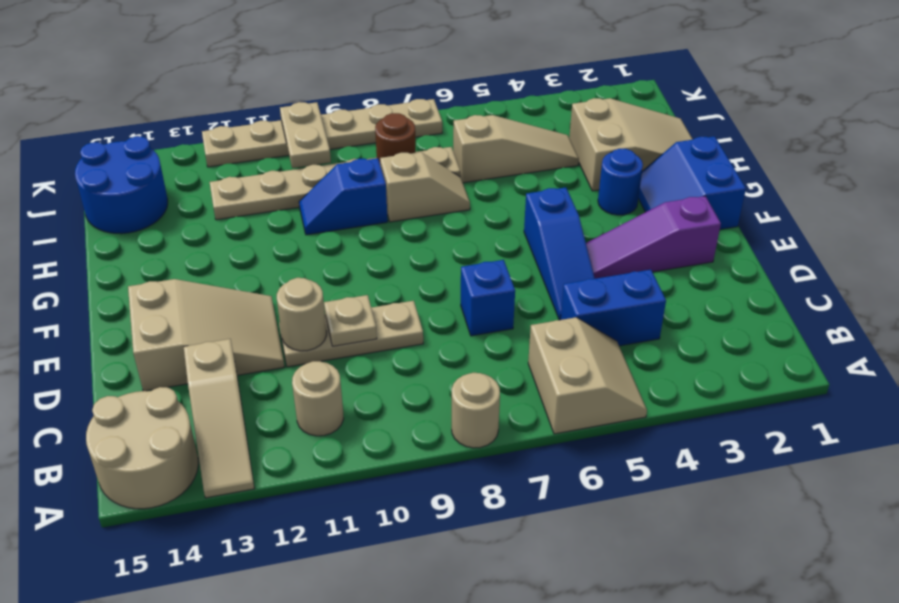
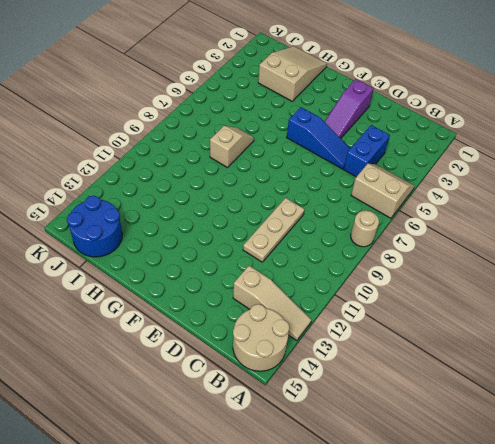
none -> tan 1x1 round brick [292,361,344,436]
none -> blue 1x1 brick [461,260,515,336]
none -> tan 2x3 slope [128,279,284,391]

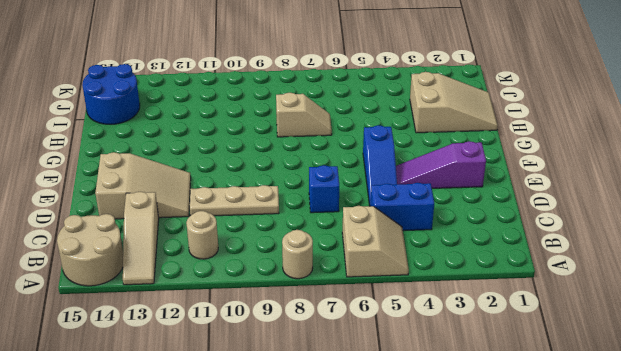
none -> blue 2x2 slope [638,136,746,229]
none -> blue 1x1 round brick [598,149,643,215]
none -> blue 1x2 slope [299,158,388,235]

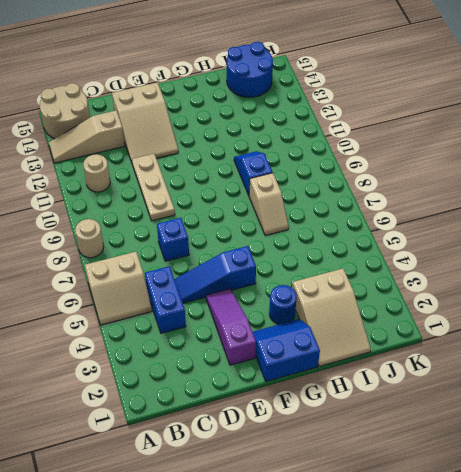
none -> tan 1x3 slope [453,115,579,183]
none -> tan 1x6 plate [210,147,460,220]
none -> tan 1x6 plate [202,99,442,167]

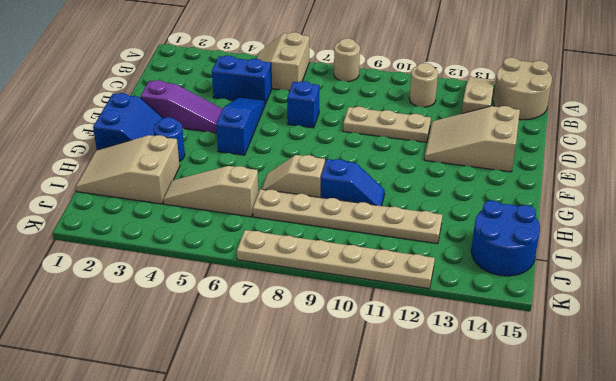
none -> tan 1x1 plate [324,295,377,346]
none -> tan 1x1 round brick [277,278,327,351]
none -> brown 1x1 round brick [375,113,416,166]

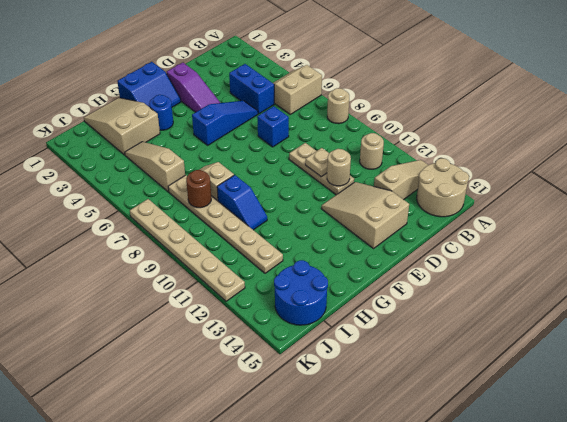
none -> tan 1x2 plate [280,102,331,168]

